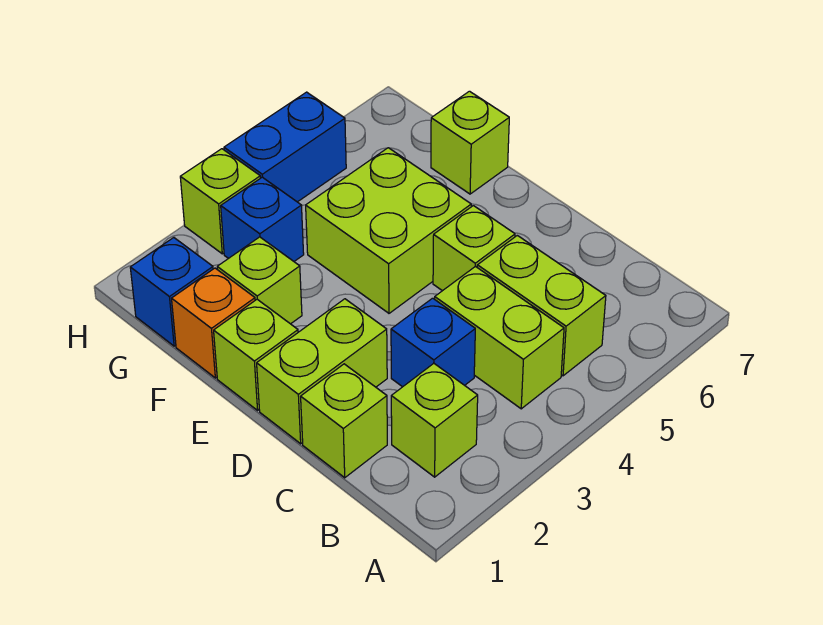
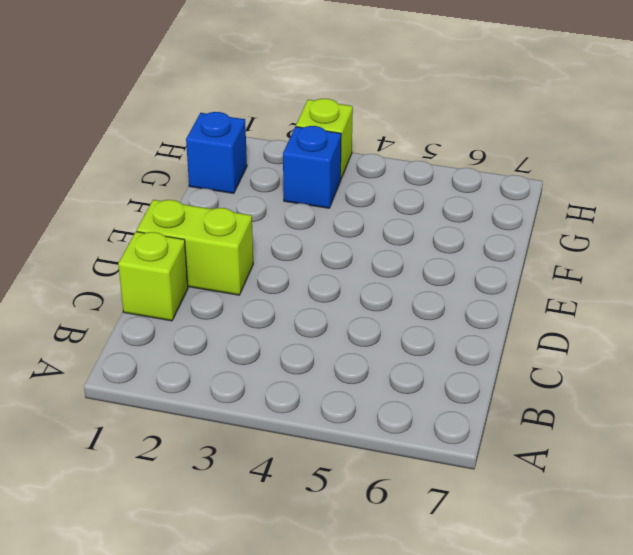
none -> lime 1x1 brick [391,364,478,477]
none -> lime 1x2 brick [435,266,564,409]
none -> lime 1x2 brick [477,235,606,376]

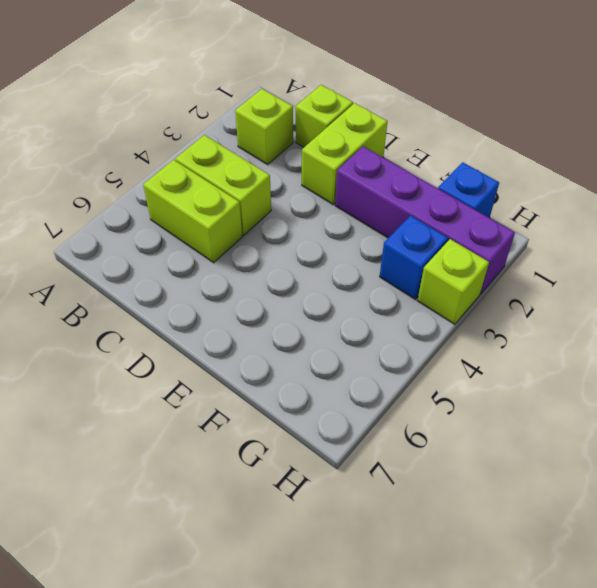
purple 1x4 brick [335,146,515,294] -> lime 1x1 brick [217,237,302,324]
none -> blue 1x1 brick [391,298,475,387]
none -> lime 1x1 brick [433,206,515,291]
none -> lime 1x1 brick [214,299,298,410]

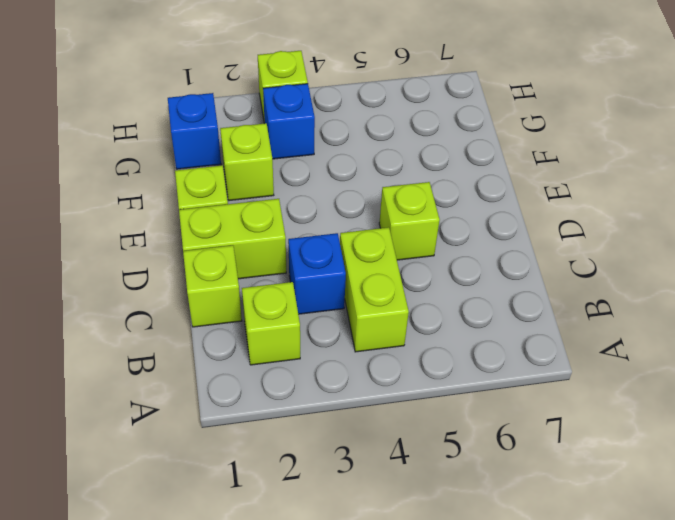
none -> lime 1x2 brick [477,235,606,376]
none -> lime 2x2 brick [306,148,471,313]
none -> orange 1x1 brick [172,268,255,378]

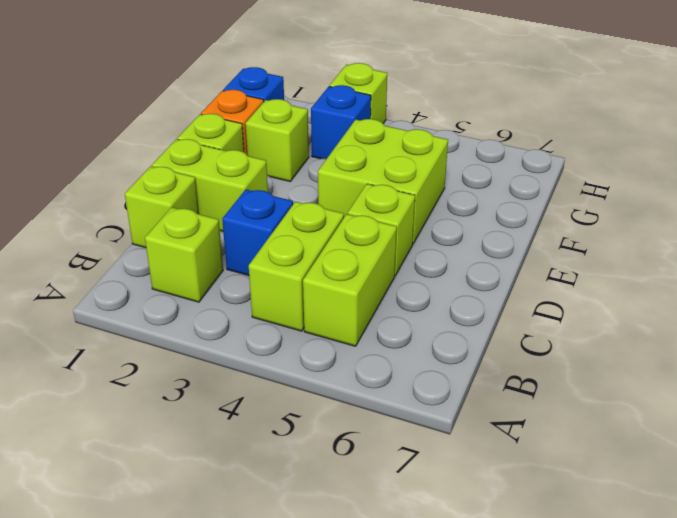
none -> lime 1x1 brick [431,91,509,194]
none -> blue 1x2 brick [224,92,346,202]

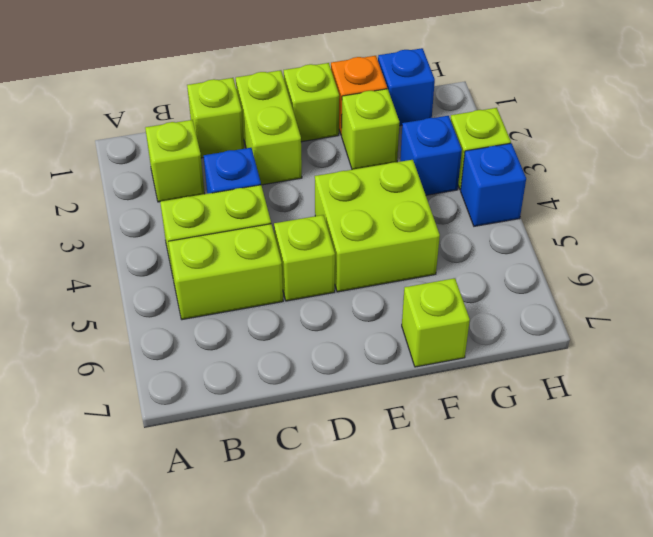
blue 1x1 brick [461,143,526,226] -> blue 1x2 brick [224,92,346,202]

